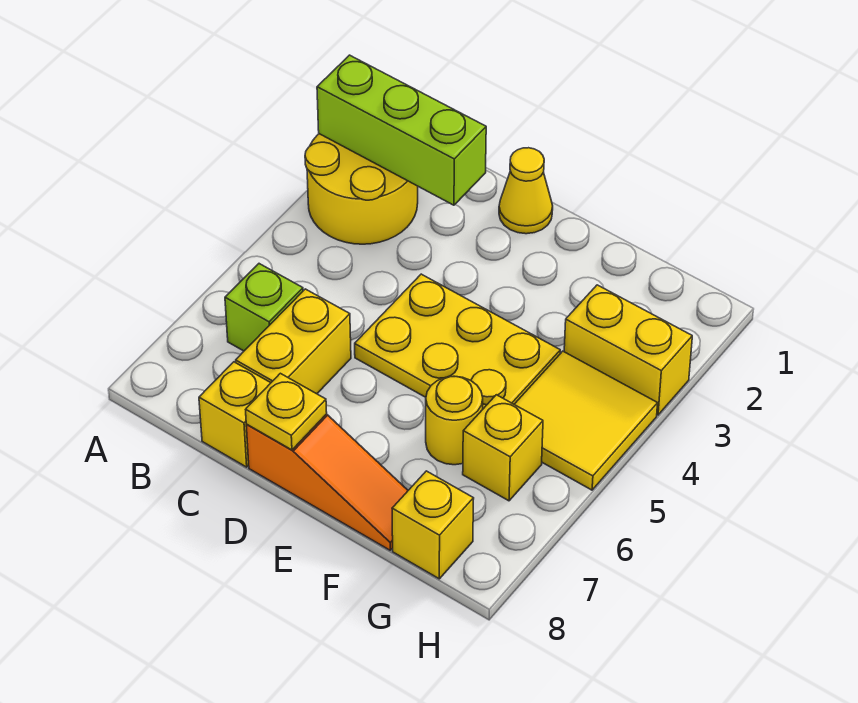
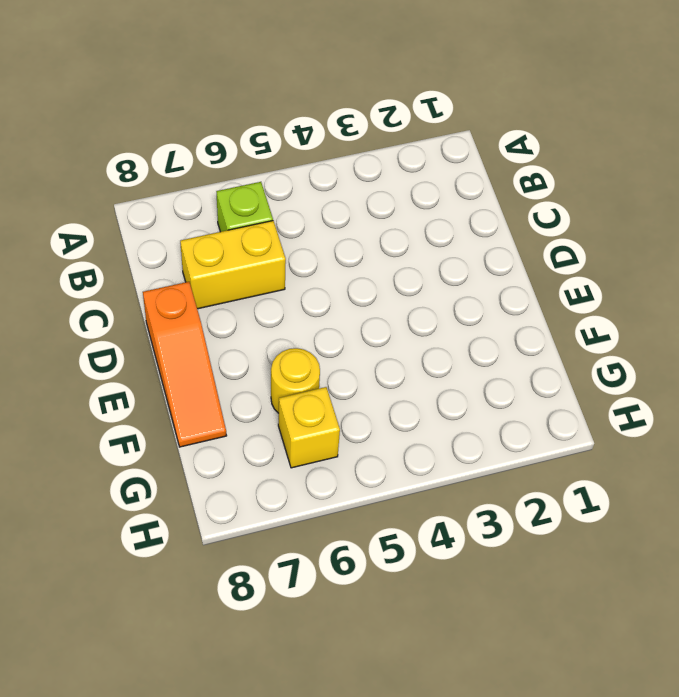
none -> yellow 2x2 round brick [305,134,418,244]
none -> yellow 1x1 brick [199,362,270,467]
none -> yellow 1x1 cone [499,148,553,234]

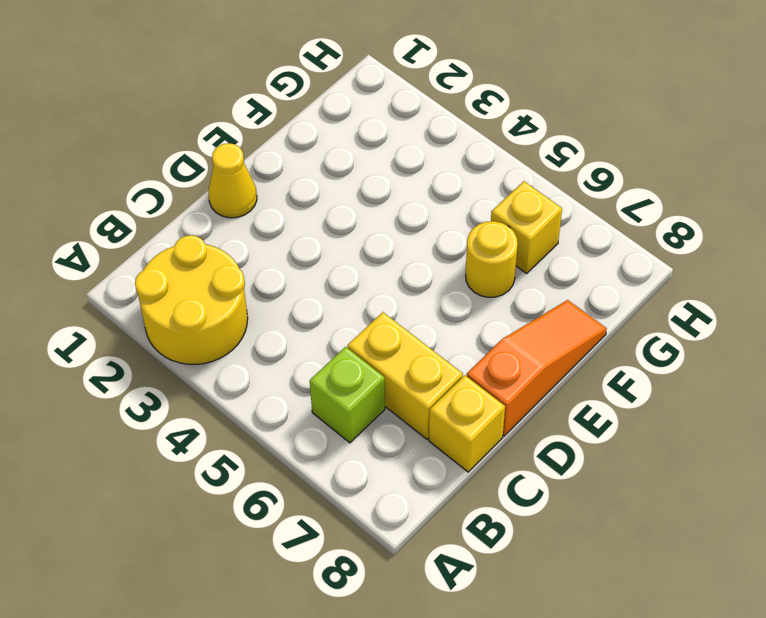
none -> yellow 2x3 plate [355,274,560,409]
none -> yellow 1x2 brick [564,285,692,415]
none -> yellow 2x2 tile [514,351,658,490]

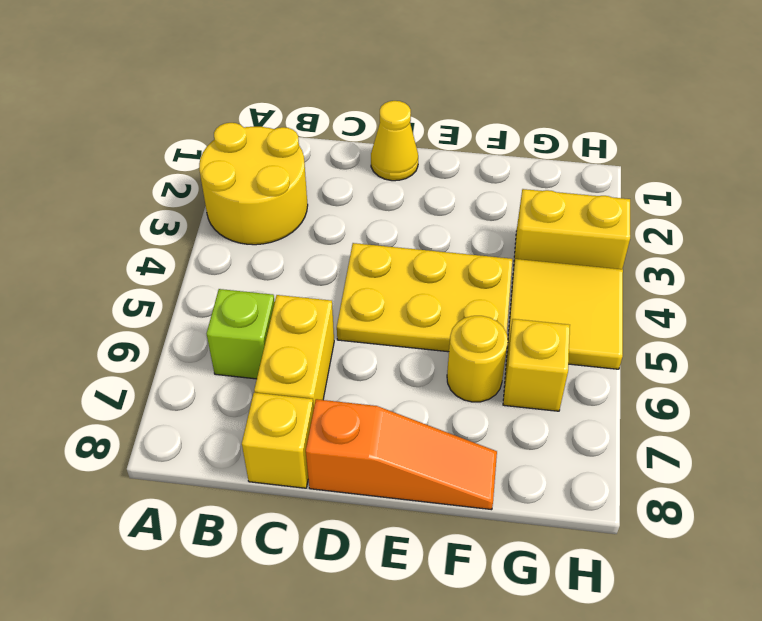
none -> yellow 1x1 brick [392,471,474,579]
none -> lime 1x3 brick [317,55,486,205]
none -> yellow 1x1 plate [246,373,327,450]

